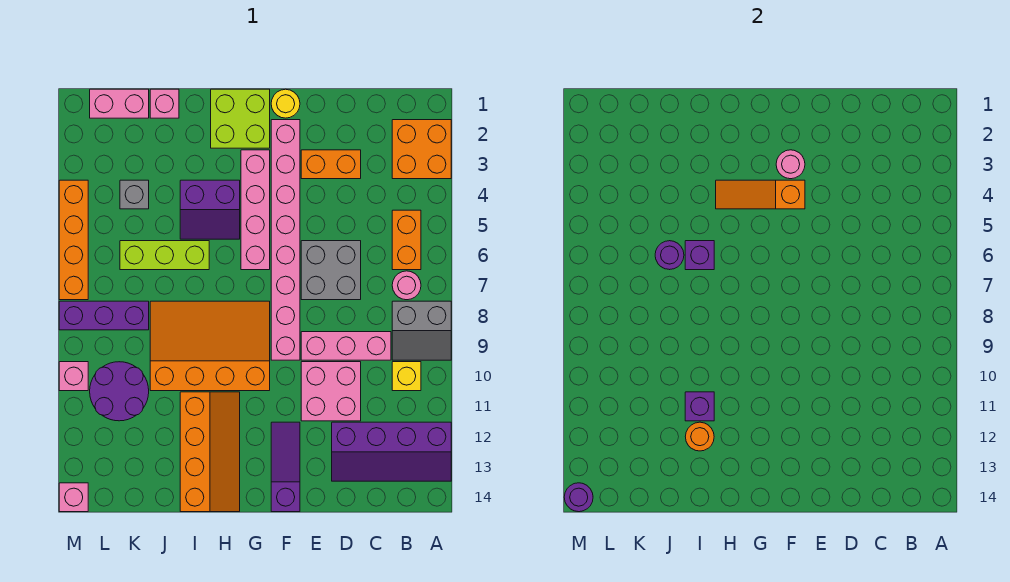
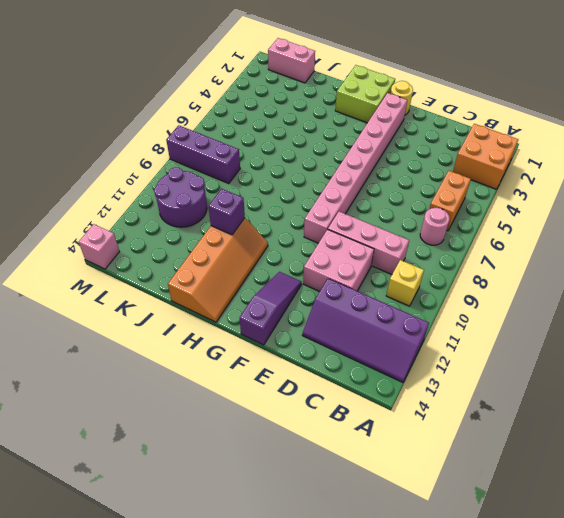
none -> grey 2x2 slope [392,301,451,360]
none -> orange 1x2 brick [301,150,361,179]
none -> grey 2x2 brick [301,241,361,300]
none -> pink 1x4 brick [241,150,270,270]

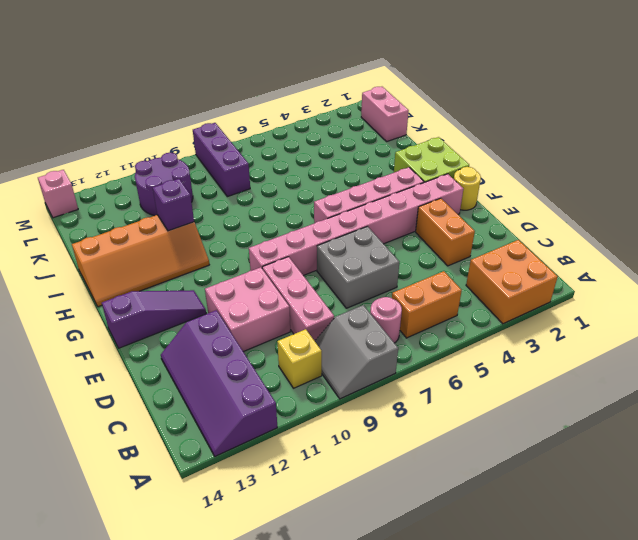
none -> orange 3x4 slope [150,301,270,391]
none -> purple 2x2 slope [180,180,240,239]
none -> lime 1x3 brick [120,241,209,270]
none -> pink 1x1 brick [150,89,179,118]

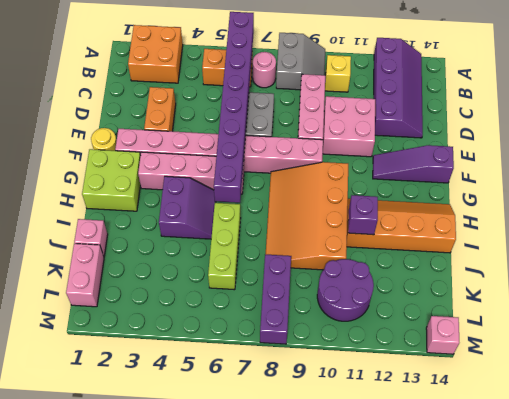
purple 1x8 brick [214,12,254,203] -> none
none -> grey 1x1 brick [120,180,149,209]
none -> orange 1x4 brick [59,180,88,300]
none -> pink 1x1 brick [59,362,88,391]
none -> pink 1x1 round brick [776,150,805,179]

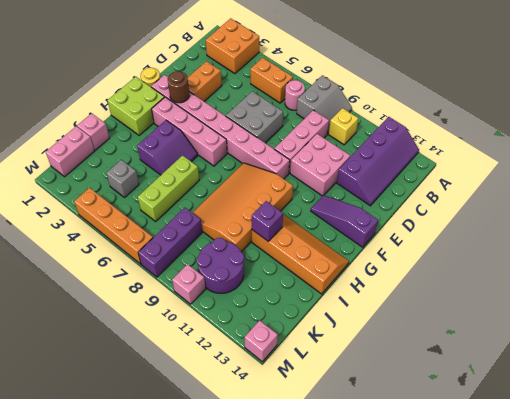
brown 1x1 round brick [168,71,189,103] -> pink 1x1 round brick [776,150,805,179]
none -> orange 1x3 slope [716,180,805,209]
none -> purple 1x1 brick [685,241,714,270]
none -> orange 1x1 round brick [685,422,714,451]
none -> purple 1x1 round brick [655,241,684,270]

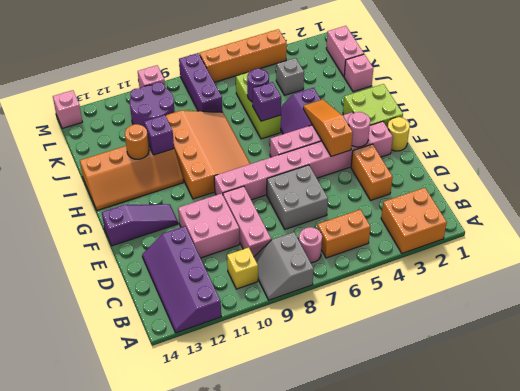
none -> purple 1x1 round brick [564,483,593,512]

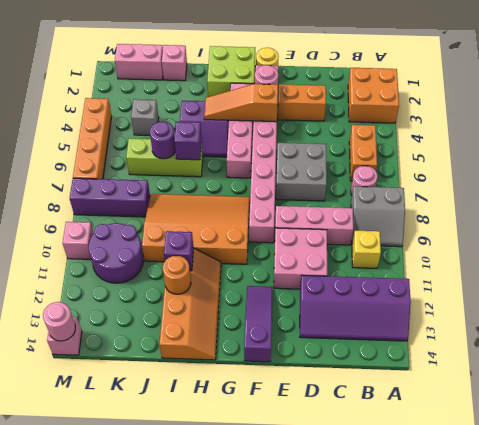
pink 1x1 round brick [43,302,75,341] -> purple 1x1 round brick [564,483,593,512]

